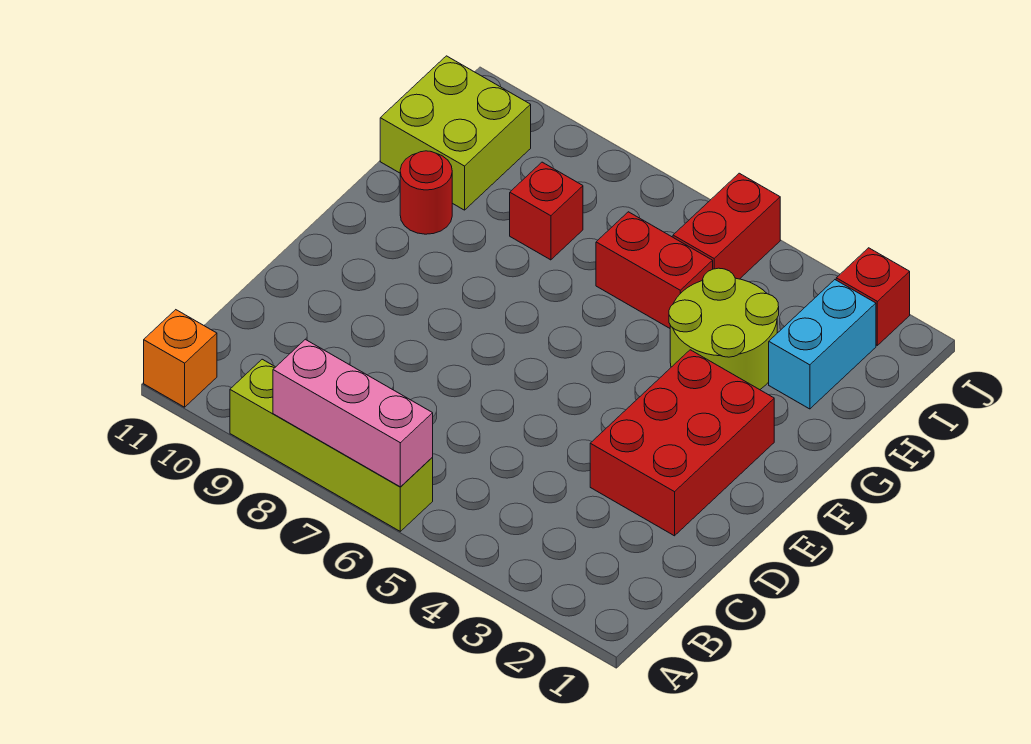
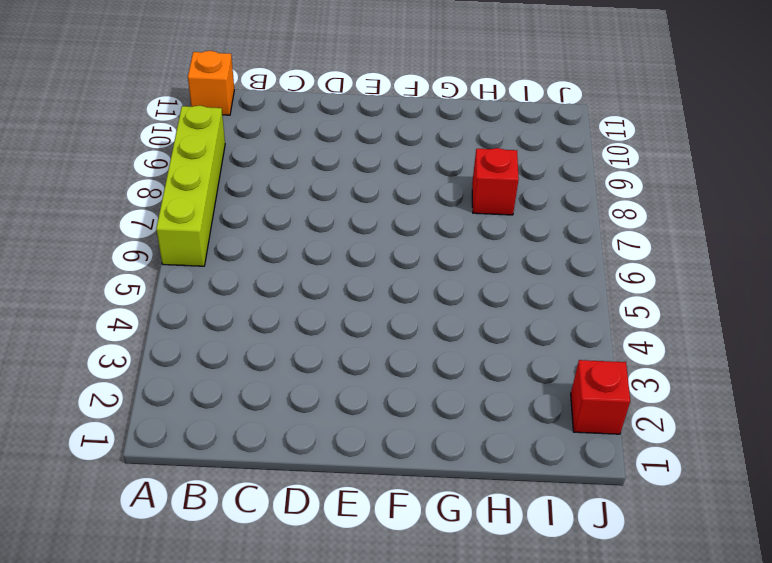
none -> red 2x3 brick [590,350,774,536]
none -> lime 2x2 round brick [669,268,779,390]
none -> red 1x1 round brick [400,151,452,234]

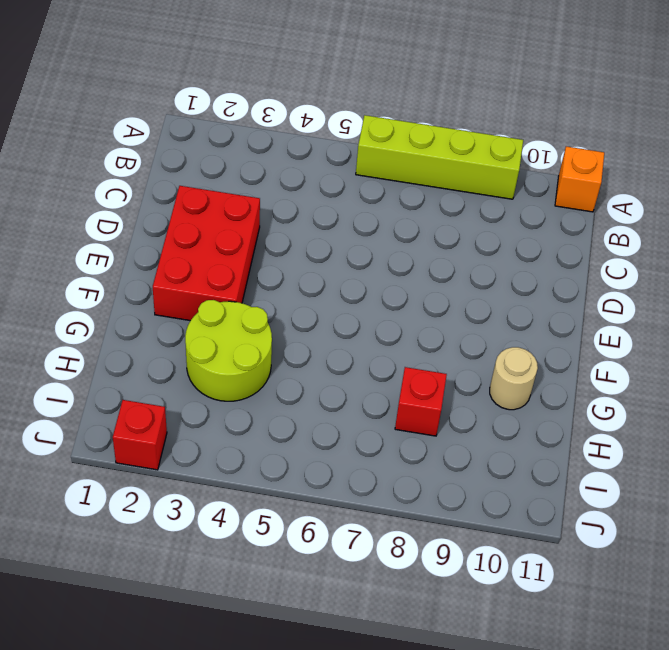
tan 1x1 round brick [490,347,538,410] -> red 1x1 round brick [400,151,452,234]
none -> cyan 1x2 brick [769,280,876,409]
none -> red 1x2 brick [596,212,713,328]
none -> lime 2x2 brick [380,56,531,210]

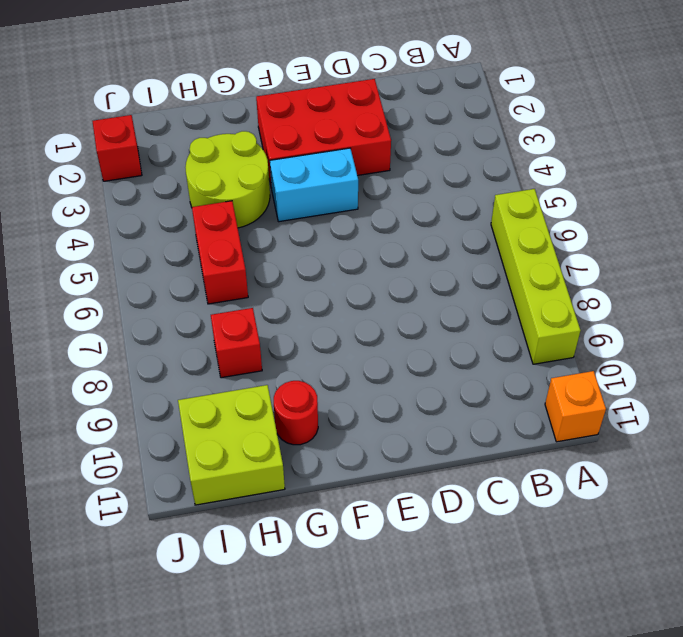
cyan 1x2 brick [270,148,358,222] -> cyan 1x2 brick moved to [769,280,876,409]
none -> red 1x2 brick [673,173,780,279]
none -> pink 1x3 brick [273,339,433,487]

